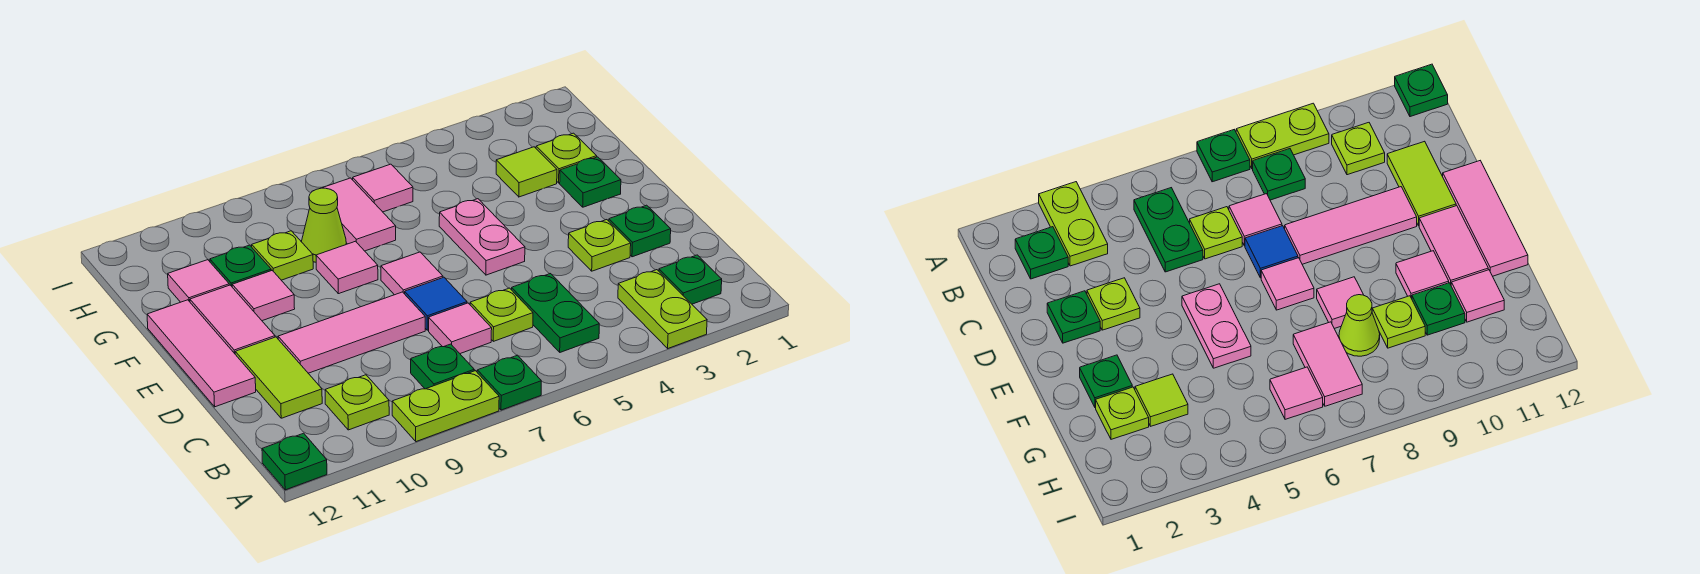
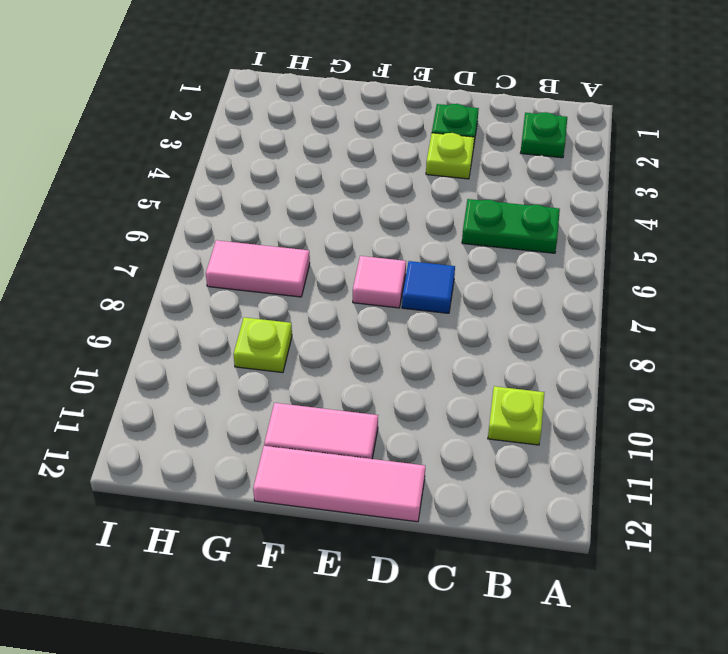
none -> lime 1x2 plate [618,270,707,348]
none -> green 1x1 plate [477,355,541,410]
none -> lime 1x2 plate [392,371,499,442]
none -> green 1x1 plate [262,433,327,490]

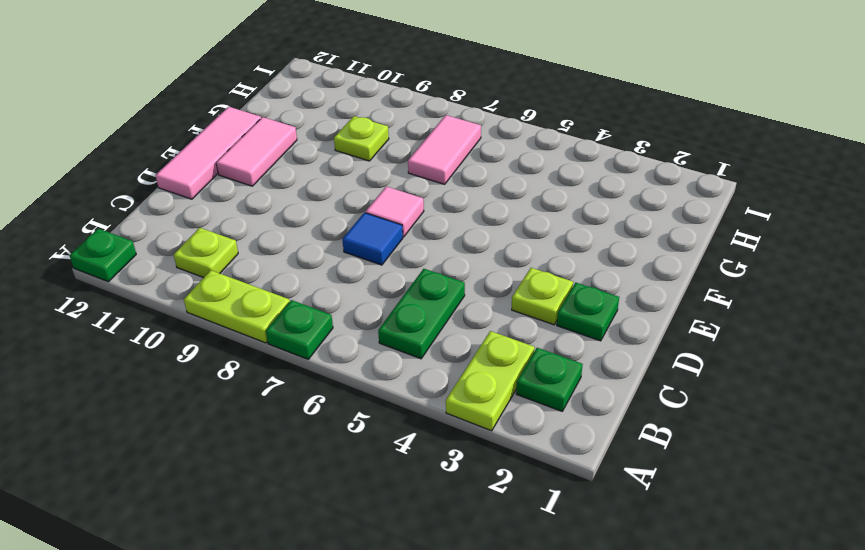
none -> green 1x1 plate [411,344,474,389]
none -> lime 1x1 plate [470,288,533,341]
none -> pink 1x1 tile [429,303,492,354]
none -> lime 1x2 tile [235,337,322,418]

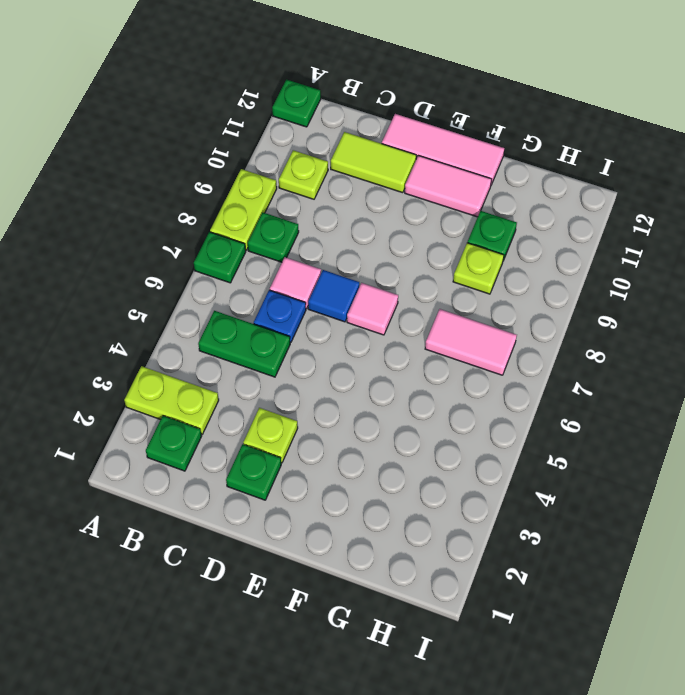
blue 1x1 plate [254,290,306,343] -> lime 1x1 plate [470,288,533,341]
none -> pink 1x3 tile [278,292,425,373]
none -> pink 1x2 plate [439,199,525,275]
none -> green 1x1 plate [560,157,621,207]
none -> pink 1x1 tile [316,241,378,294]

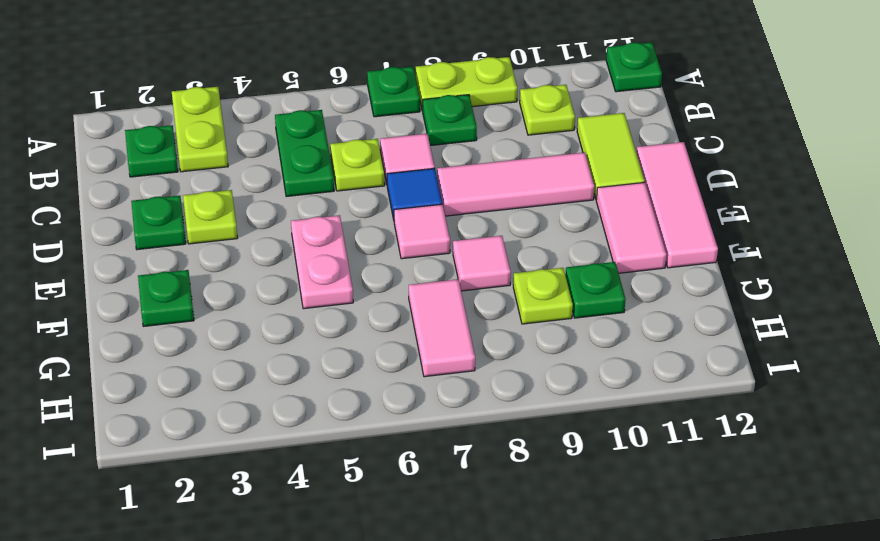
none -> pink 1x1 tile [232,271,295,321]
none -> lime 1x1 plate [536,133,597,183]
none -> lime 1x1 tile [496,147,557,197]
none -> lime 1x1 cone [302,188,346,262]

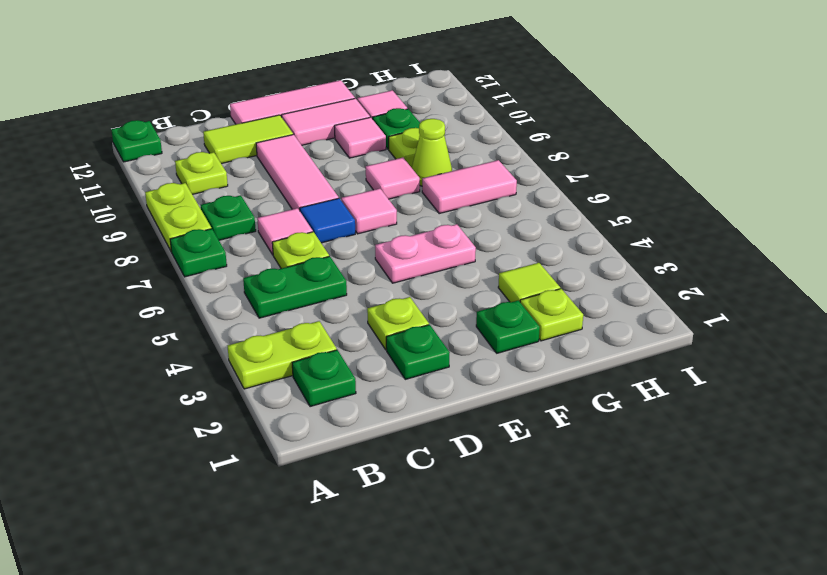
none -> pink 1x1 tile [353,164,413,212]

